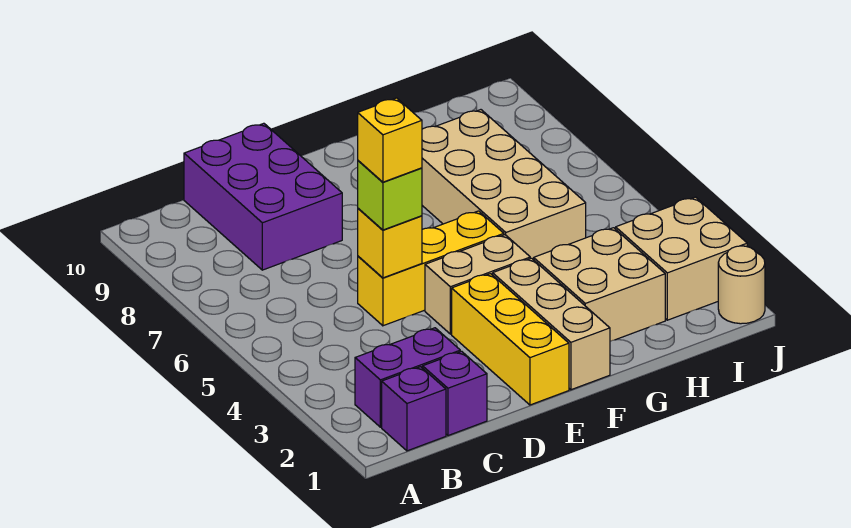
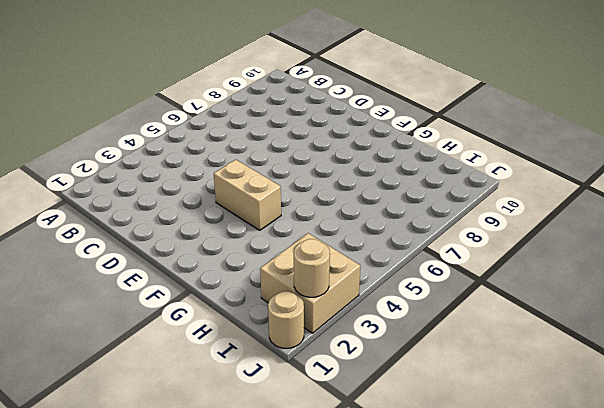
tan 1x1 round brick [294,239,330,297] -> none
none -> purple 1x1 brick [382,367,446,451]
none -> purple 1x2 brick [355,328,460,427]
none -> purple 1x1 brick [423,351,487,435]

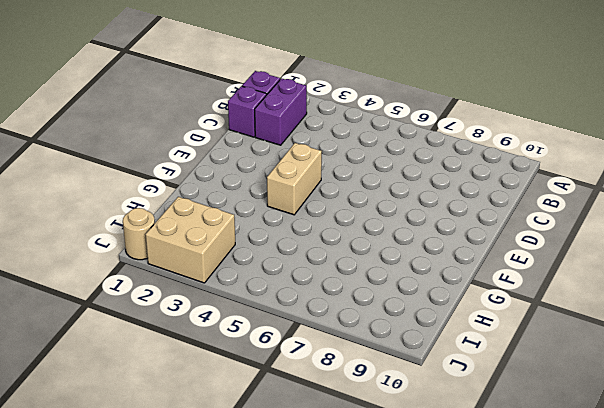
none -> purple 2x3 brick [184,123,342,270]
none -> yellow 1x3 brick [358,211,504,326]
none -> yellow 1x3 brick [452,274,569,405]

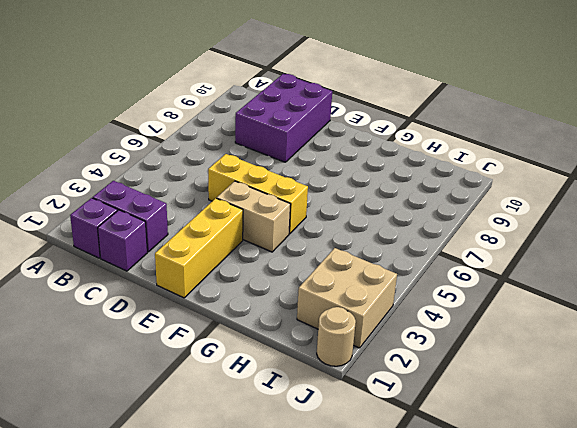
none -> tan 1x3 brick [493,258,610,390]
none -> tan 2x2 brick [534,228,665,341]
none -> tan 2x4 brick [422,110,586,260]

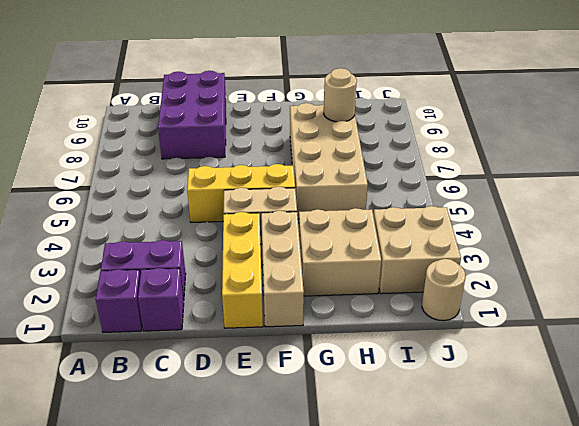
tan 1x1 round brick [324,68,357,122] -> none
none -> yellow 1x1 brick [358,208,422,278]
none -> lime 1x1 brick [358,161,422,230]
none -> yellow 1x1 brick [358,98,422,182]

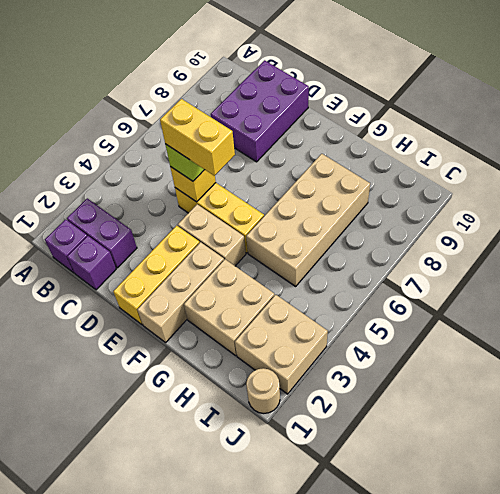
yellow 1x2 brick [160,99,235,176] -> yellow 1x1 brick [358,98,422,182]

